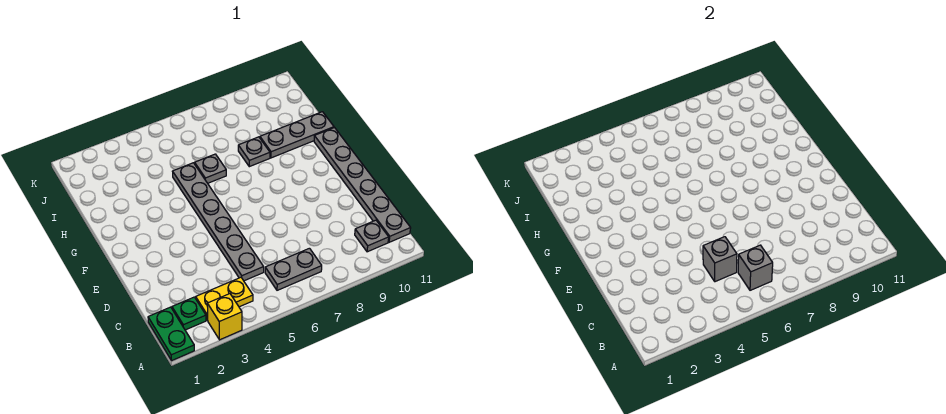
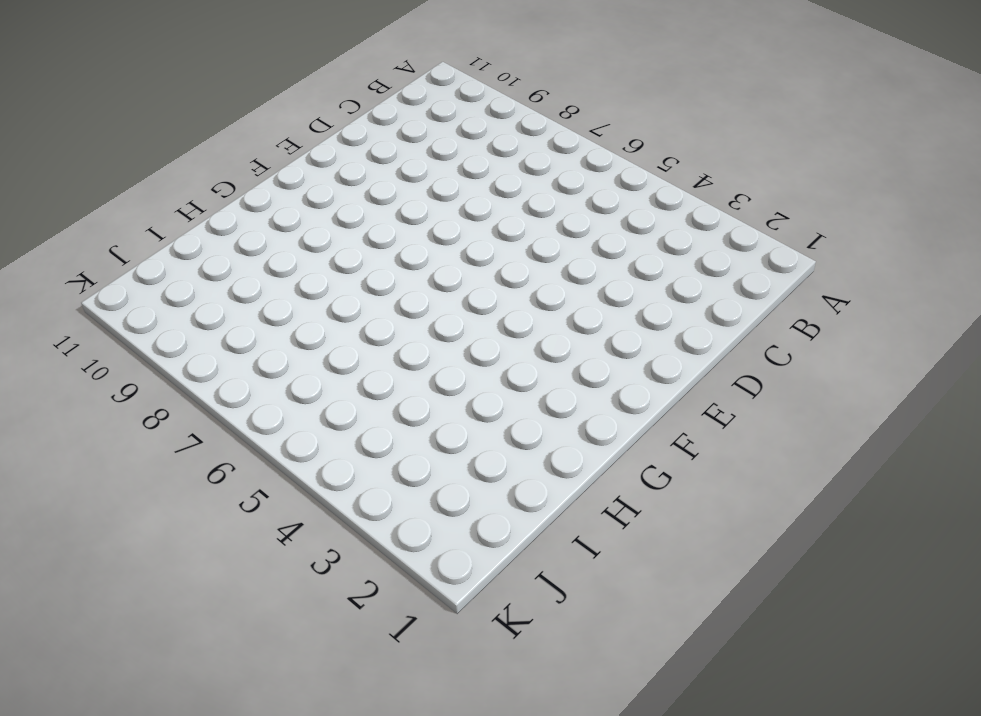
none -> green 1x2 plate [148,307,194,360]
none -> yellow 1x1 brick [207,294,242,340]
none -> green 1x1 plate [172,297,206,330]

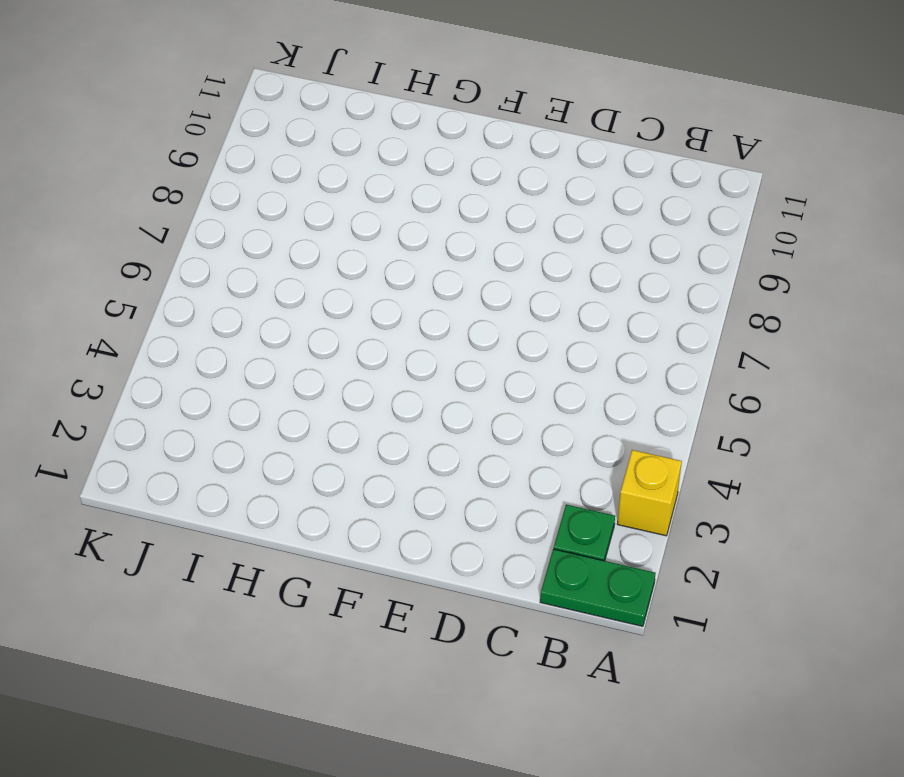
none -> yellow 1x2 plate [196,277,253,320]
none -> grey 1x2 plate [265,248,322,290]
none -> grey 1x1 plate [355,220,389,252]

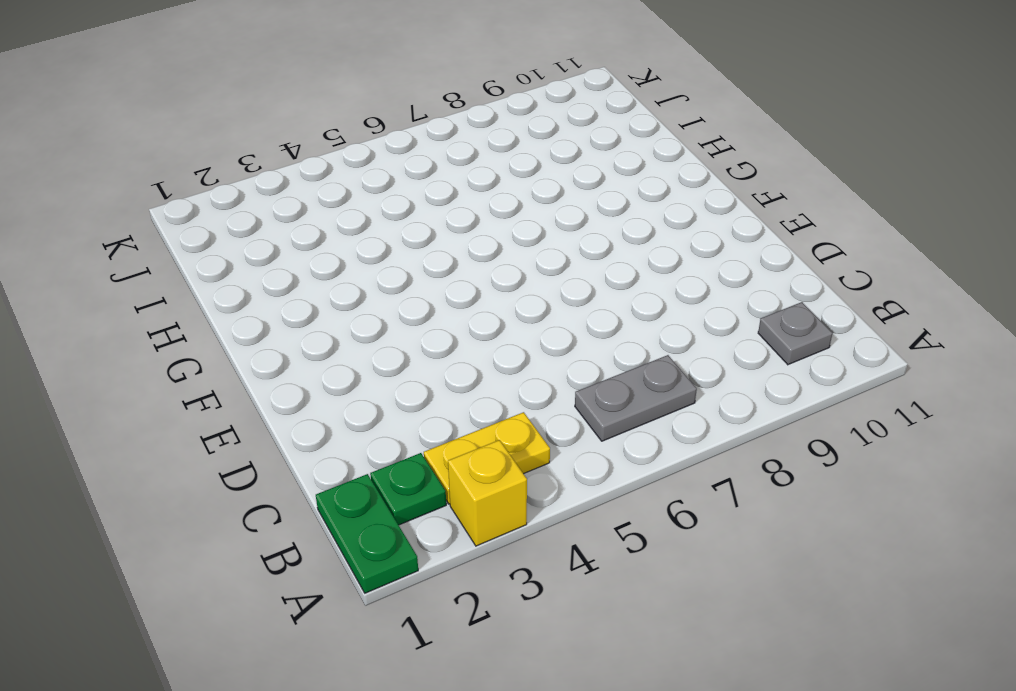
none -> grey 1x6 plate [314,128,411,242]
none -> grey 1x6 plate [173,163,264,281]
none -> grey 1x1 plate [195,154,226,183]

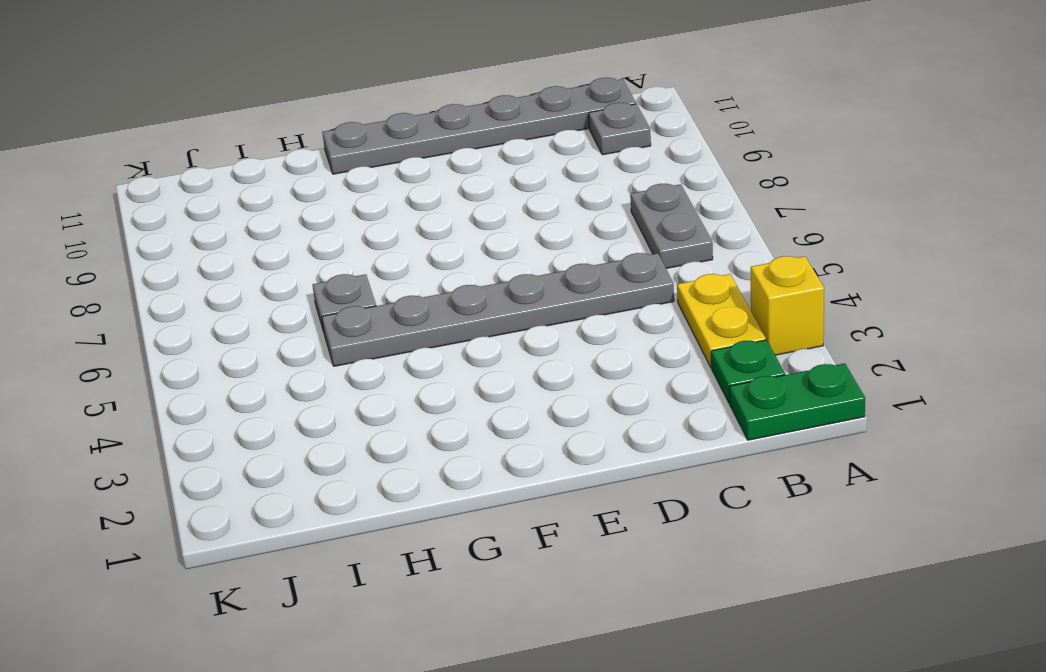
none -> grey 1x1 plate [238,137,270,167]
none -> grey 1x3 plate [260,112,334,158]
none -> grey 1x1 brick [738,245,773,290]

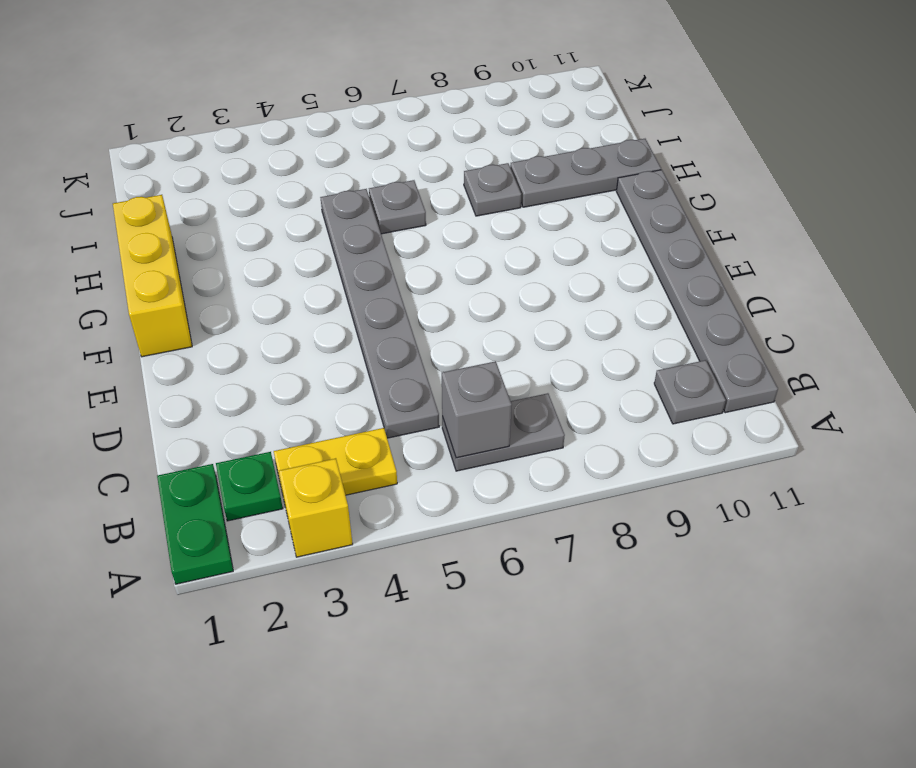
yellow 1x3 brick [113,195,192,357] -> none
none -> grey 1x1 brick [703,237,737,282]

